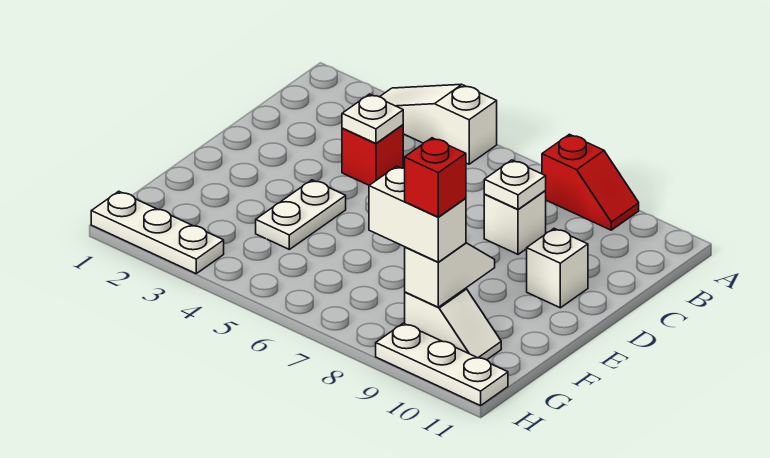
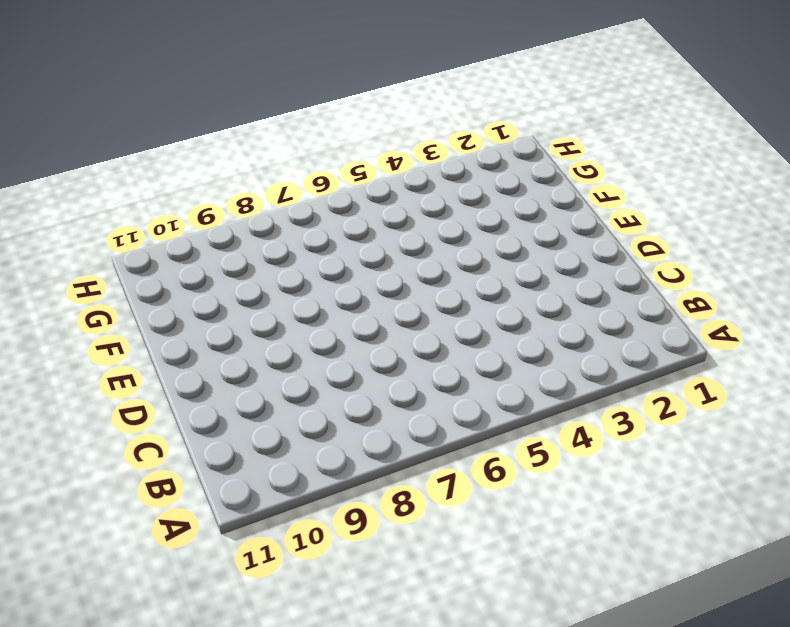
none -> white 1x3 slope [380,84,497,164]
none -> red 1x2 slope [542,134,639,230]
none -> red 1x1 brick [342,125,403,185]

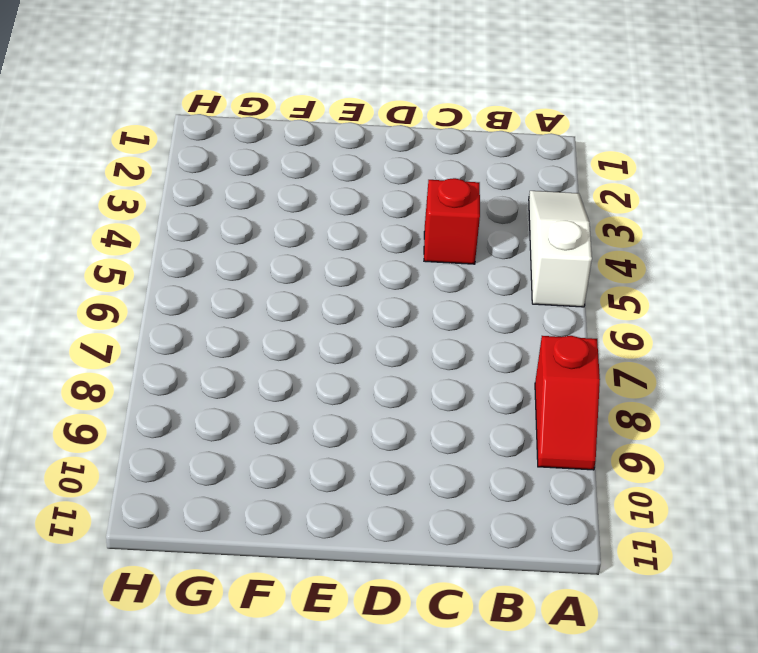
none -> white 1x1 brick [484,191,546,254]
none -> white 1x1 brick [527,229,588,308]
none -> white 1x2 plate [256,180,346,249]

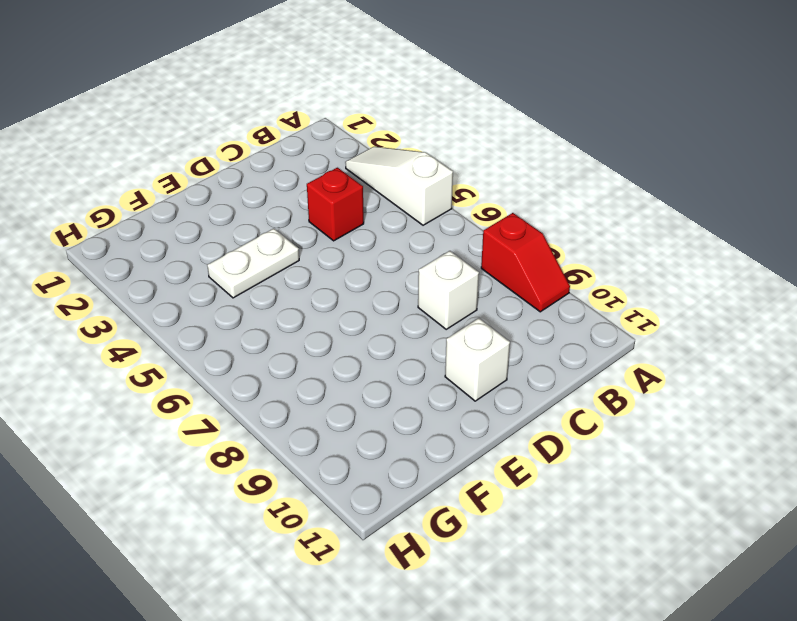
none -> white 1x2 slope [405,288,501,360]
none -> white 1x3 plate [91,191,224,274]
none -> white 1x3 plate [376,323,508,406]

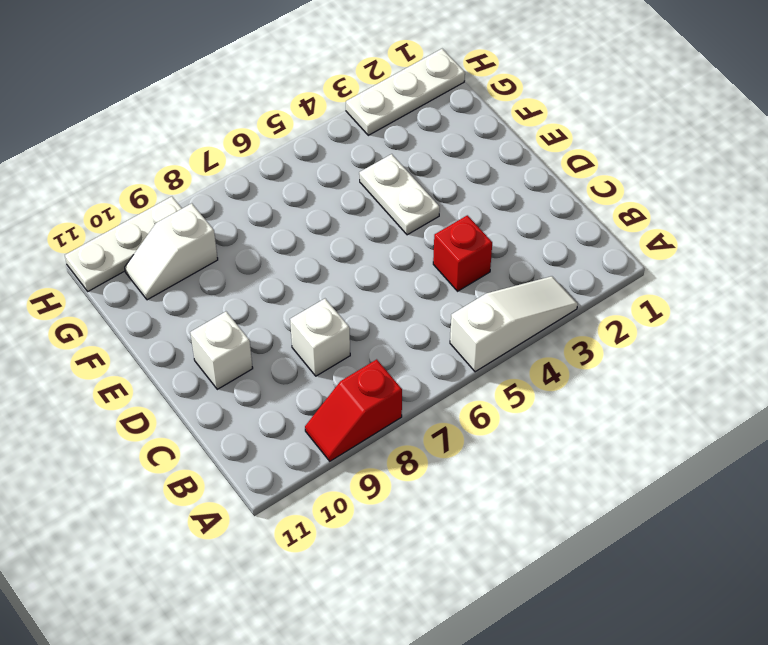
none -> white 1x1 plate [342,94,403,143]
none -> white 1x1 plate [484,160,546,209]
none -> white 1x2 slope [405,243,495,307]

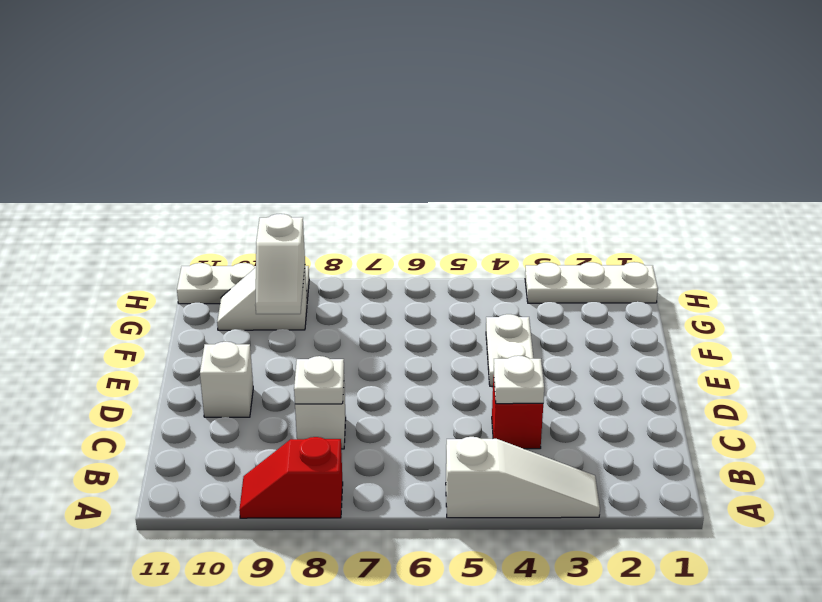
none -> white 1x2 brick [369,166,466,262]
none -> red 1x1 brick [405,138,466,217]

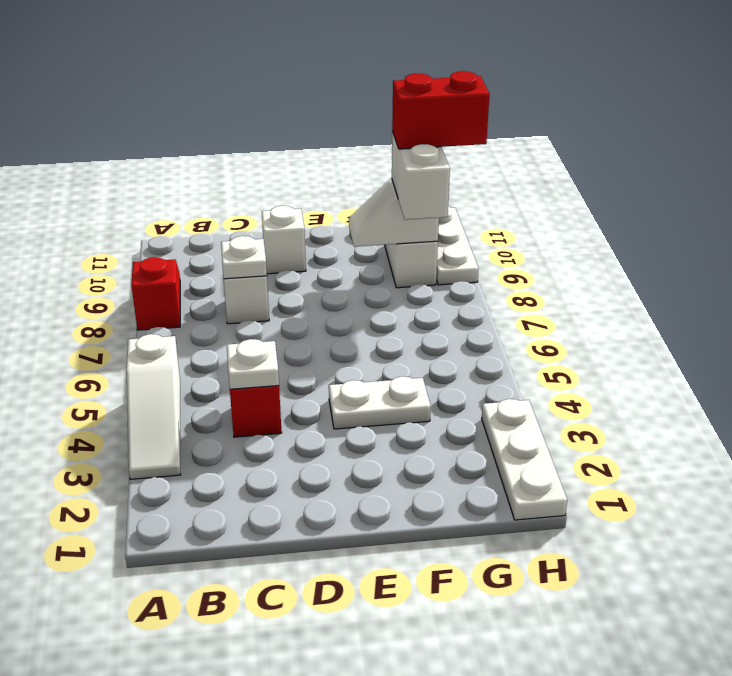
red 1x2 brick [392,71,490,149] -> red 1x1 brick [405,138,466,217]

